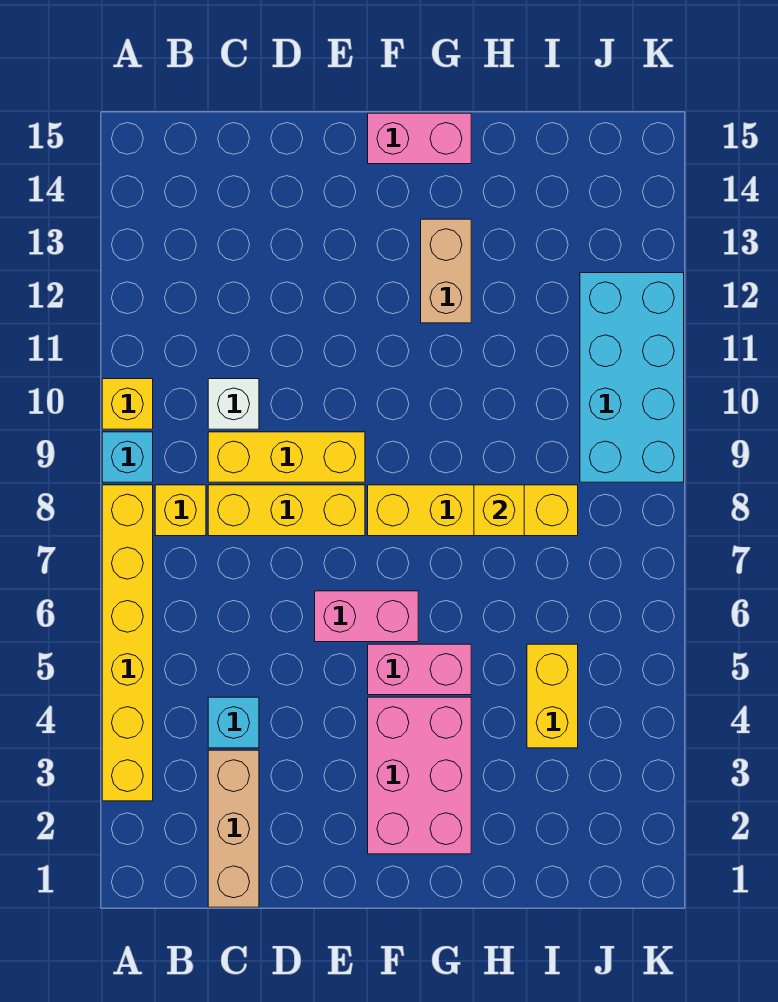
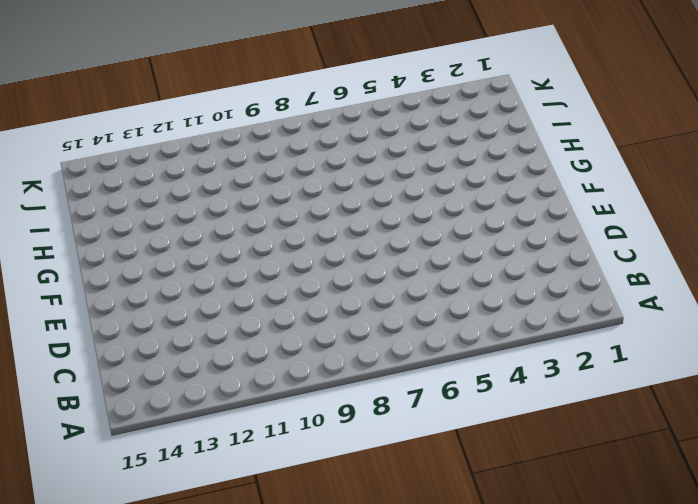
none -> yellow 1x6 brick [102,485,153,801]
none -> cyan 1x1 brick [102,432,153,482]
none -> yellow 1x1 brick [102,379,153,429]

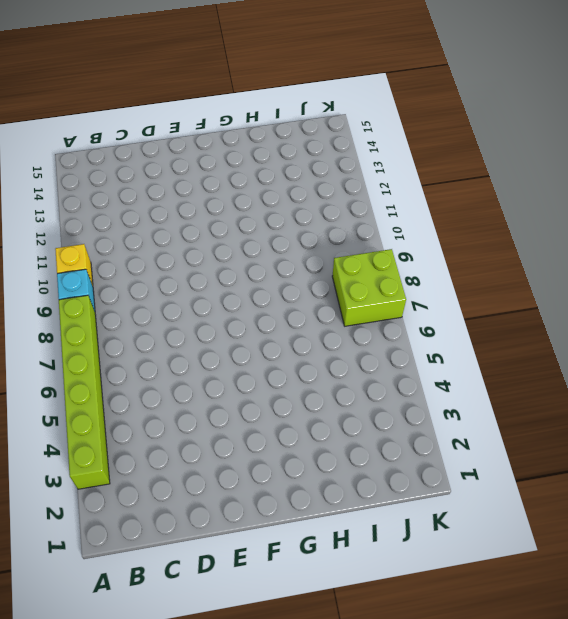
lime 1x6 brick [59,295,110,489] -> yellow 1x6 brick [102,485,153,801]
lime 2x2 brick [332,249,406,326] -> none
none -> yellow 1x1 brick [155,485,206,536]
none -> tan 1x3 brick [208,750,259,907]
none -> cyan 1x1 brick [208,697,259,748]

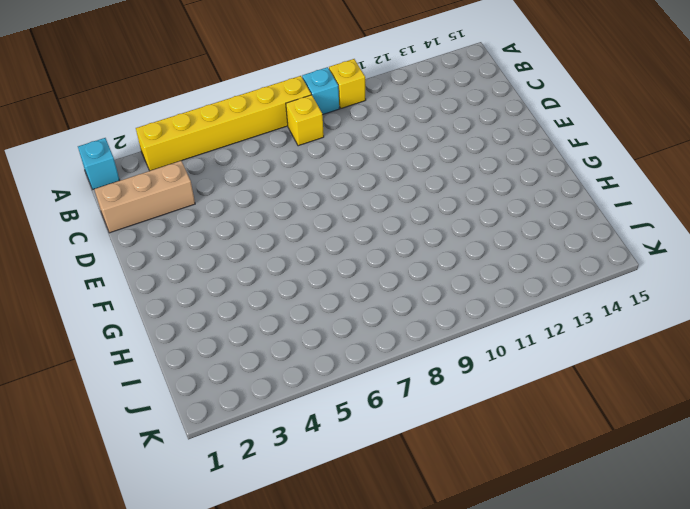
cyan 1x1 brick [78,138,120,189] -> cyan 1x1 brick moved to [208,697,259,748]
none -> yellow 1x3 brick [208,485,365,536]
none -> yellow 1x3 brick [208,432,365,482]
none -> white 1x1 brick [208,379,259,429]

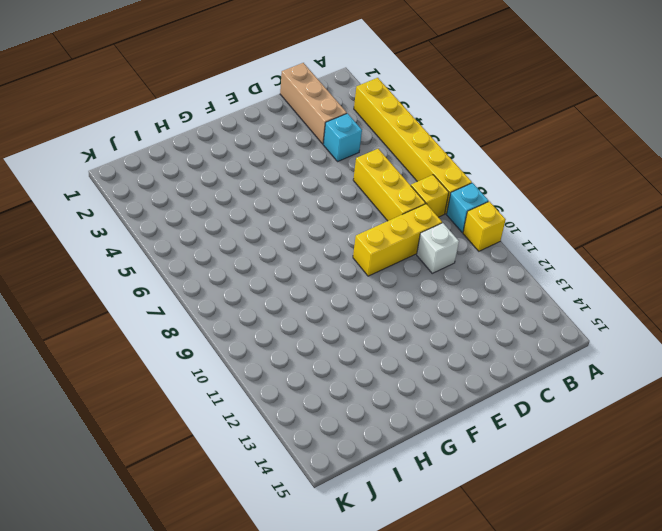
yellow 1x3 brick [353,149,425,221] -> yellow 1x3 brick turned to [208,485,365,536]
none -> pink 1x2 brick [315,591,418,642]
none -> pink 2x3 brick [368,697,471,854]
none -> pink 1x2 brick [368,644,471,695]

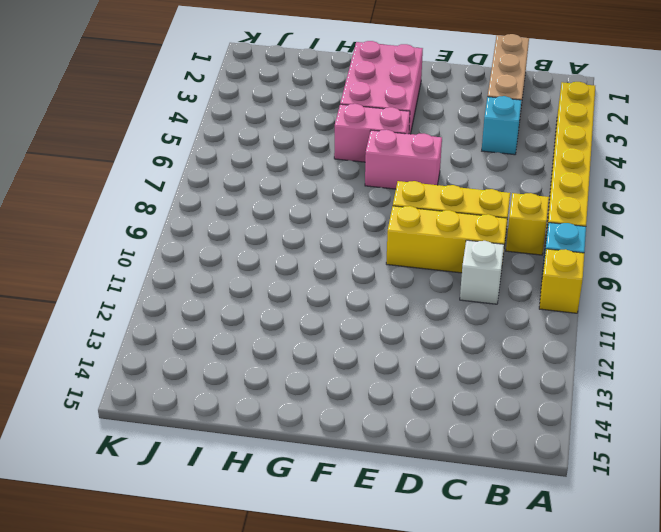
none -> yellow 1x4 brick [368,485,578,536]
none -> pink 1x2 brick [368,113,471,164]
none -> tan 1x2 brick [421,219,471,323]

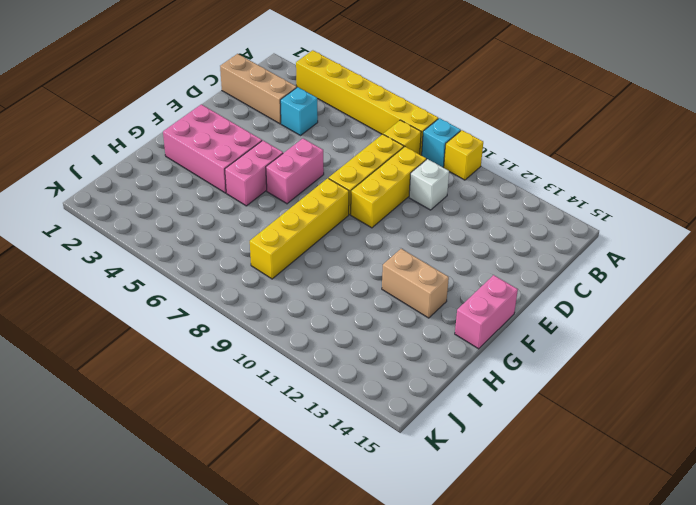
none -> yellow 1x2 brick [527,644,578,748]
none -> cyan 2x4 brick [580,273,684,482]
none -> yellow 1x1 brick [474,485,524,536]

